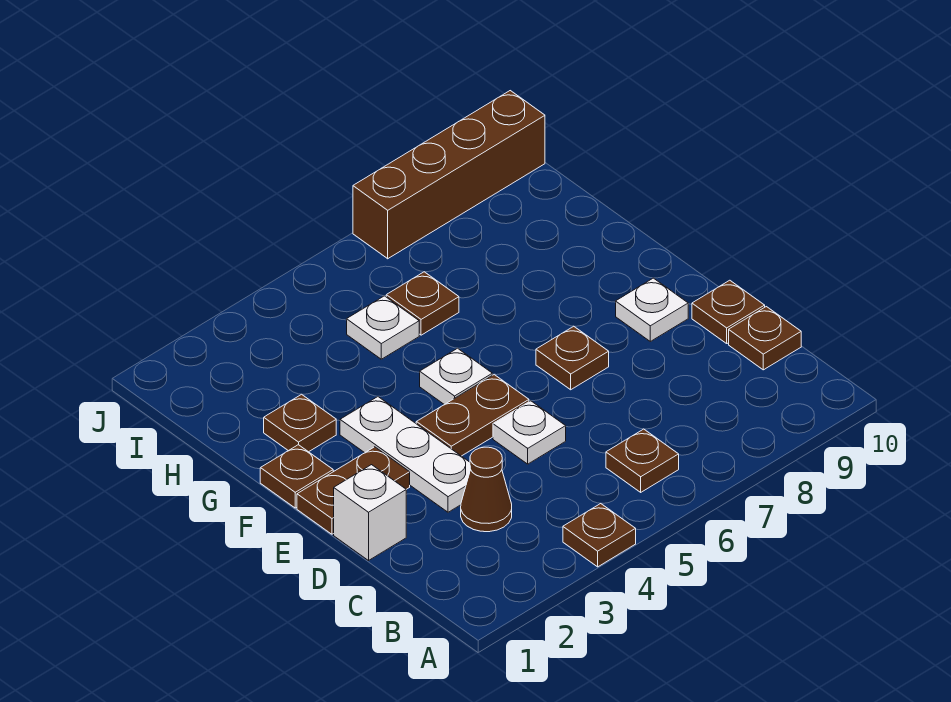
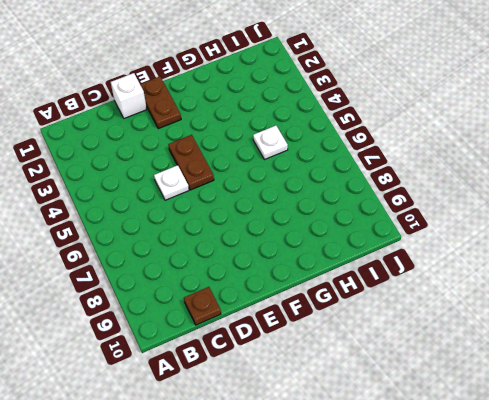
none -> brown 1x1 plate [563,503,636,567]
none -> brown 1x1 plate [606,429,679,492]
none -> brown 1x1 cone [461,447,512,532]

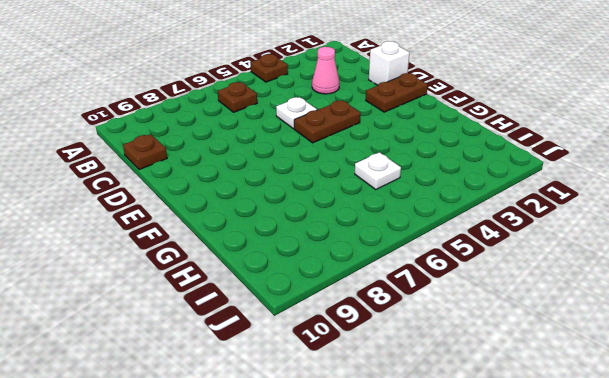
pink 1x1 cone [312,47,339,94] -> brown 1x1 cone [461,447,512,532]
none -> white 1x3 plate [340,397,471,512]
none -> brown 1x1 plate [692,280,765,343]
none -> brown 1x1 plate [536,326,609,390]

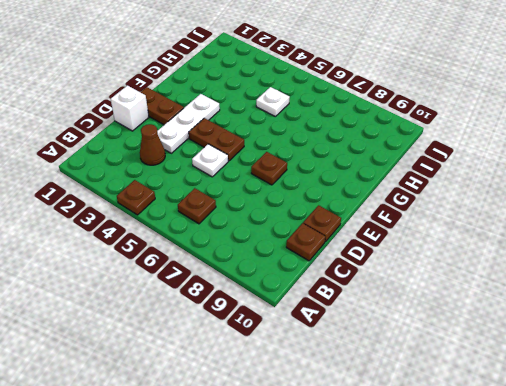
none -> white 1x1 plate [616,278,688,341]
none -> brown 1x1 plate [260,445,333,508]
none -> white 1x1 plate [420,348,492,405]

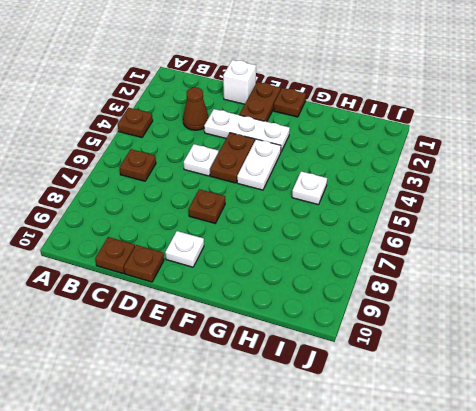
white 1x2 plate [237,139,281,190] -> white 1x1 plate [420,348,492,405]
none -> brown 1x1 plate [264,394,336,452]
none -> brown 1x1 plate [386,272,459,335]
none -> brown 1x4 brick [353,91,545,259]

